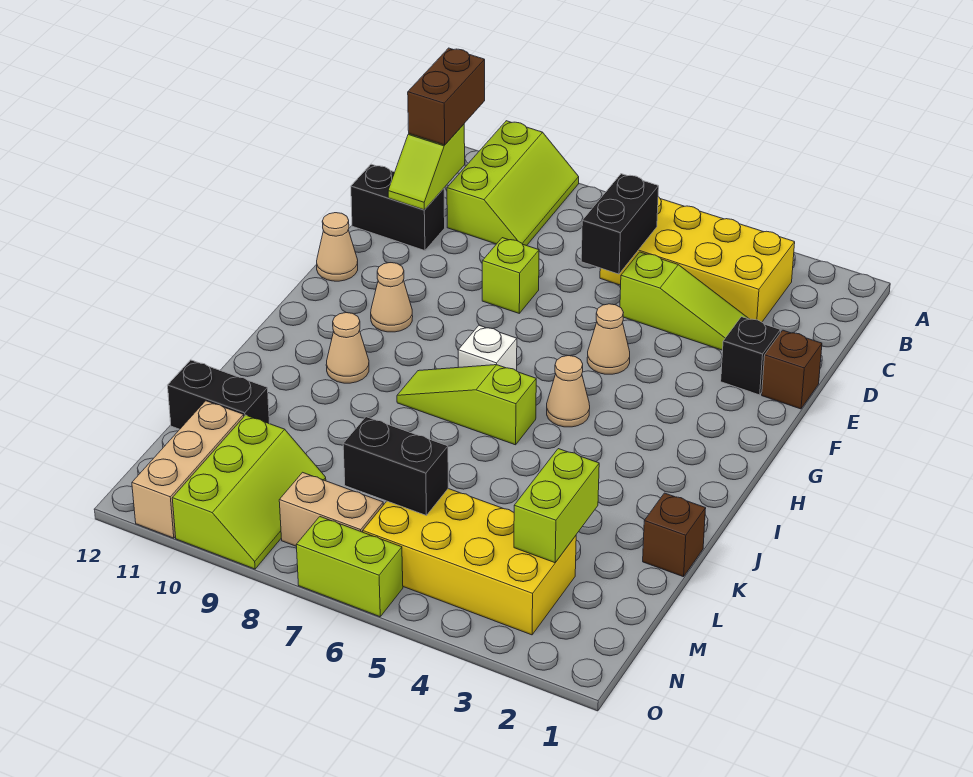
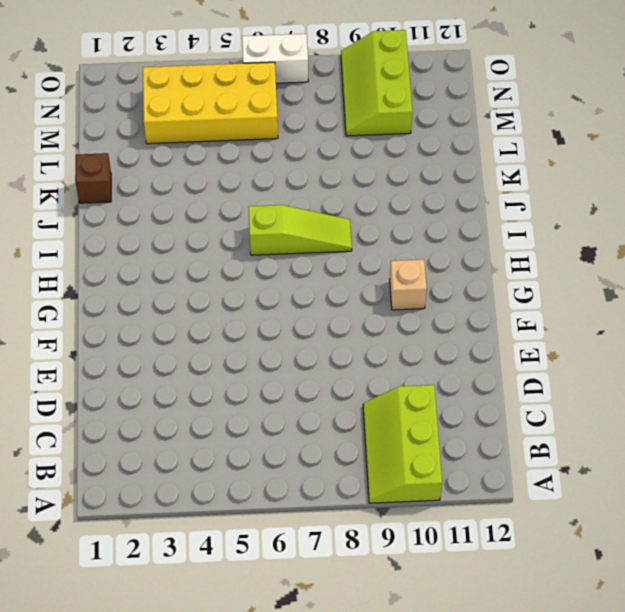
tan 1x1 brick [390,260,427,310] -> tan 1x1 cone [371,263,413,332]
white 1x2 brick [242,34,308,83] -> lime 1x2 brick [296,517,403,617]
none -> yellow 2x4 brick [600,197,795,322]
none -> lime 1x3 slope [620,252,749,350]
none -> black 1x2 brick [351,164,445,251]

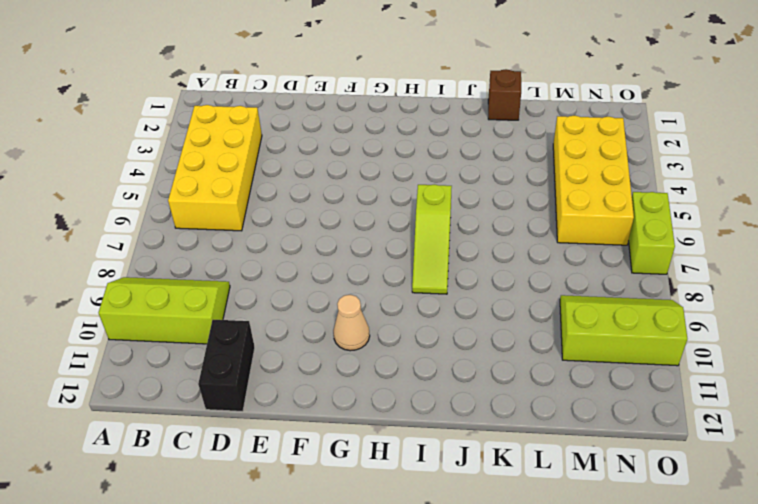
none -> lime 1x3 slope [620,252,749,350]
none -> brown 1x1 brick [762,330,822,409]
none -> black 1x1 brick [721,317,780,395]

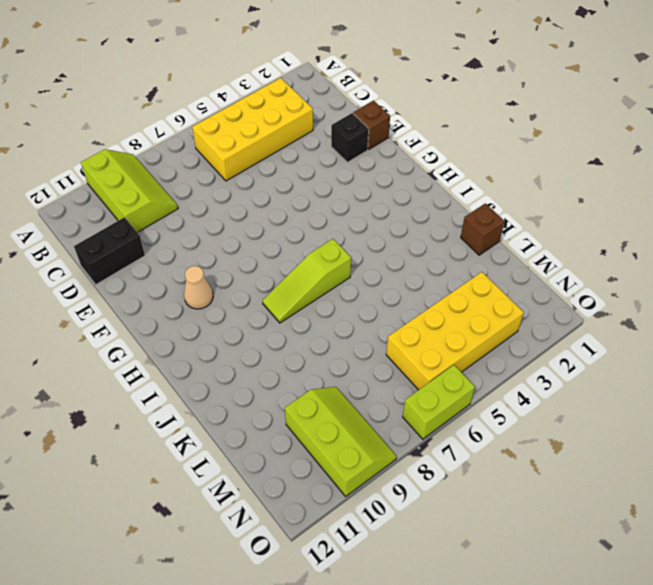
none -> lime 1x3 slope [620,252,749,350]
none -> lime 1x1 brick [482,238,539,313]
none -> tan 1x1 cone [587,304,630,374]

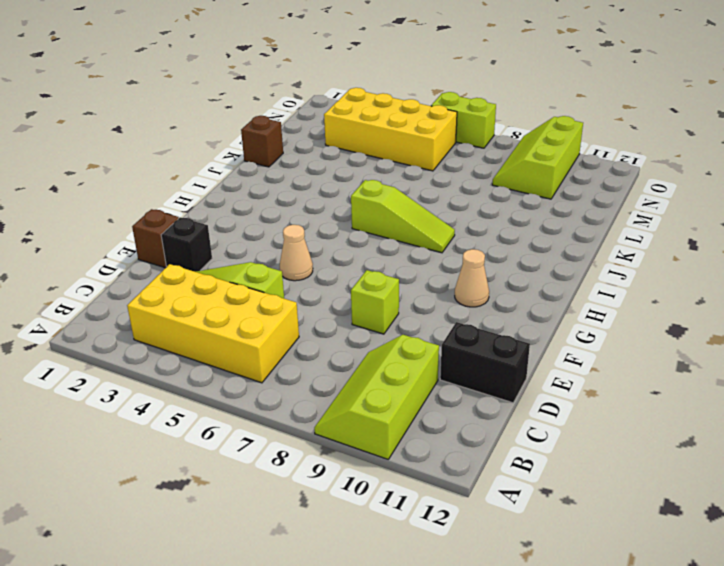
none -> tan 1x1 cone [317,213,358,281]
none -> tan 1x1 cone [547,356,590,427]
none -> white 1x1 brick [458,325,517,371]

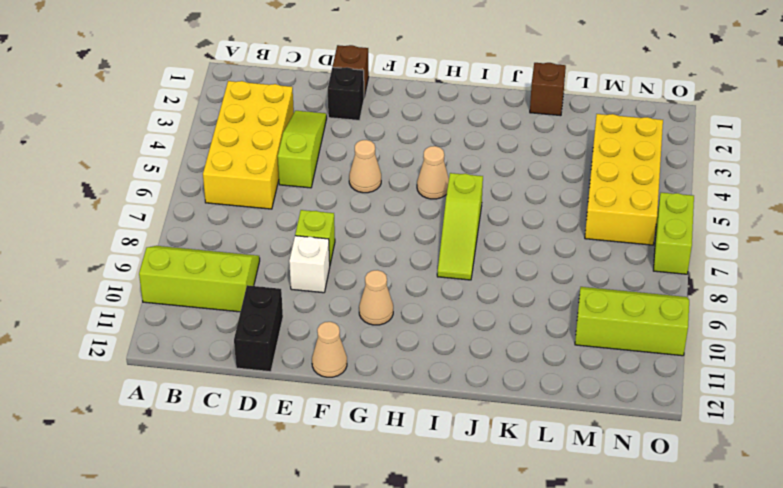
white 1x1 brick [289,236,330,293] -> white 1x1 brick moved to [458,325,517,371]
none -> tan 1x1 cone [326,313,369,383]
none -> black 1x2 brick [168,360,270,429]
none -> tan 1x3 brick [132,401,244,538]

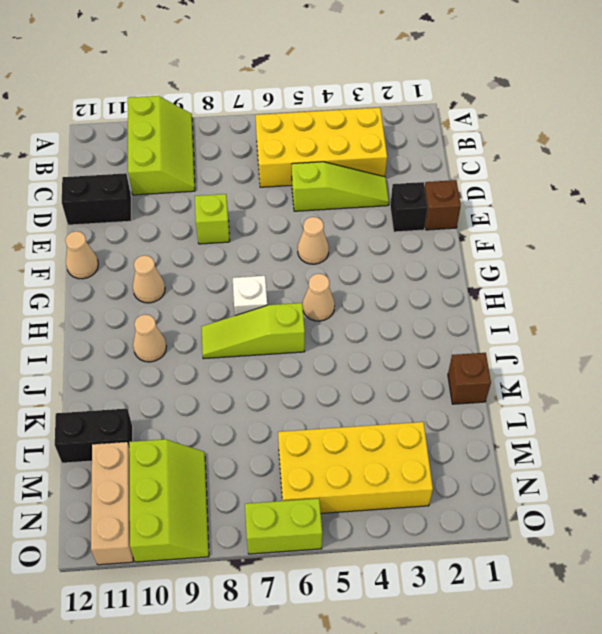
none -> tan 1x2 brick [279,472,383,546]
none -> black 1x2 brick [581,174,659,274]
none -> lime 1x2 slope [388,124,465,210]

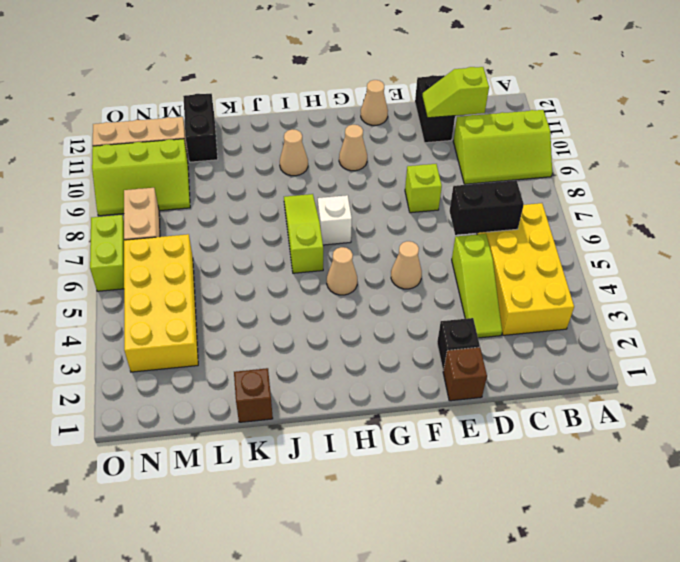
none -> lime 1x2 brick [514,449,599,563]
none -> black 1x2 brick [343,417,448,516]
none -> brown 1x2 brick [408,48,485,145]

